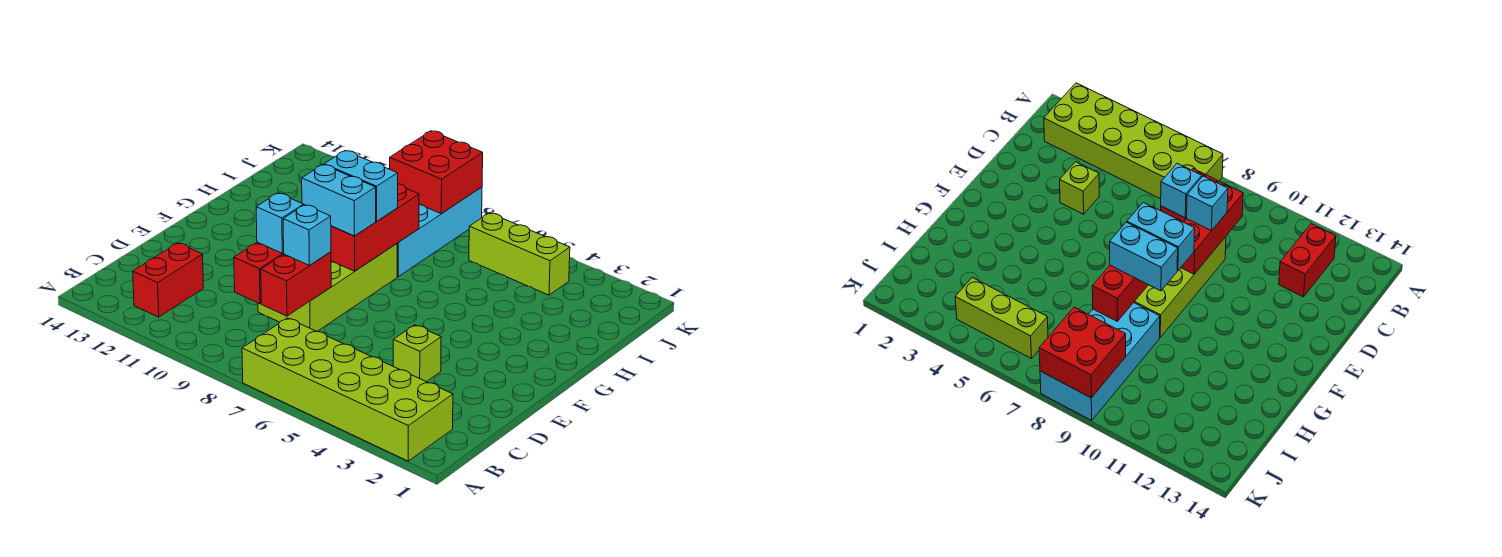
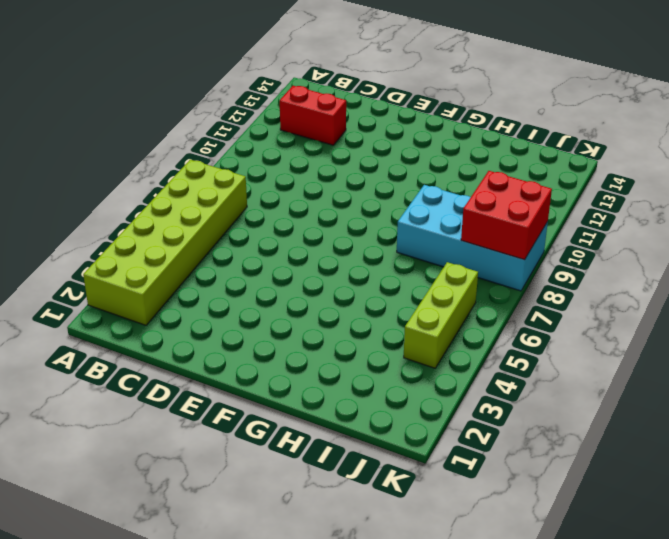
none -> lime 1x1 brick [393,325,441,382]
none -> lime 2x4 brick [258,244,397,331]
none -> red 1x2 brick [261,252,331,316]

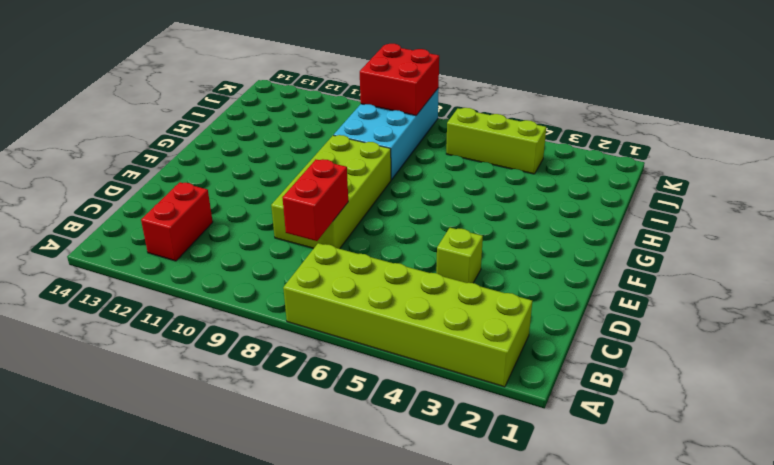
none -> red 1x3 brick [234,242,284,304]
none -> red 1x3 brick [331,184,419,271]
none -> cyan 1x1 brick [283,205,331,265]

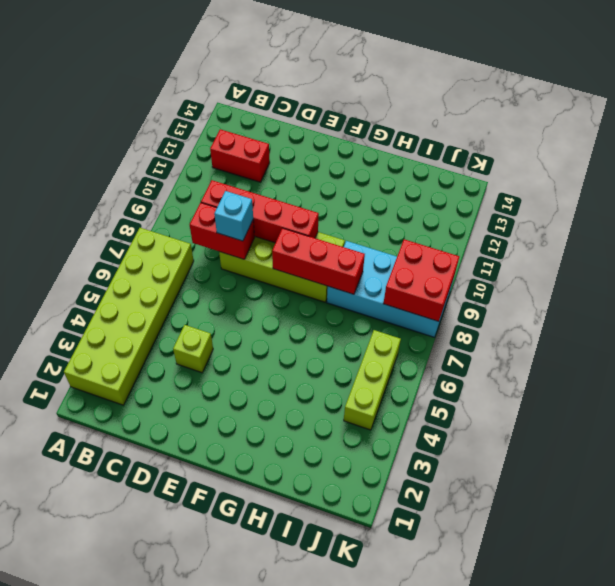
red 1x4 brick [201,180,319,243] -> red 1x3 brick [234,242,284,304]
none -> cyan 1x1 brick [256,193,304,253]
none -> cyan 1x2 brick [302,165,376,236]
none -> cyan 1x2 brick [324,151,398,221]

